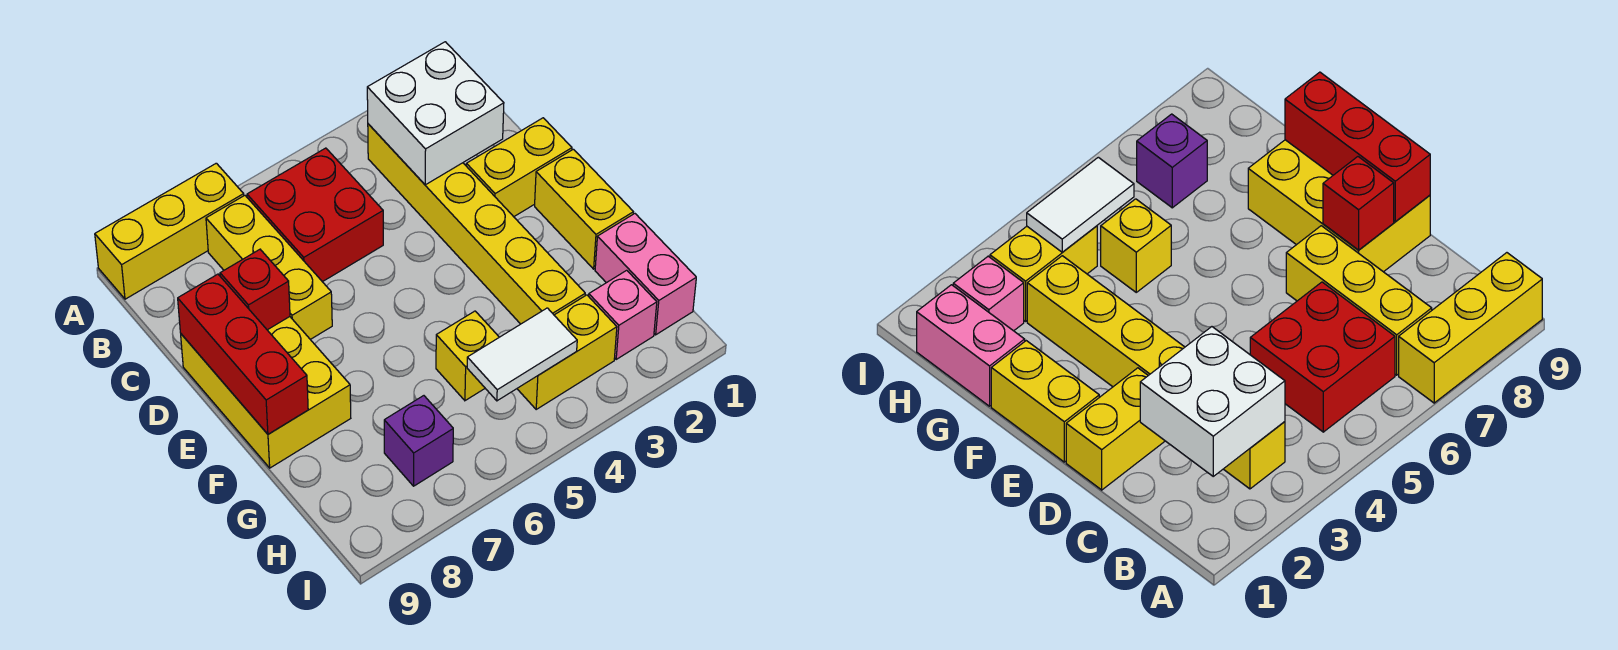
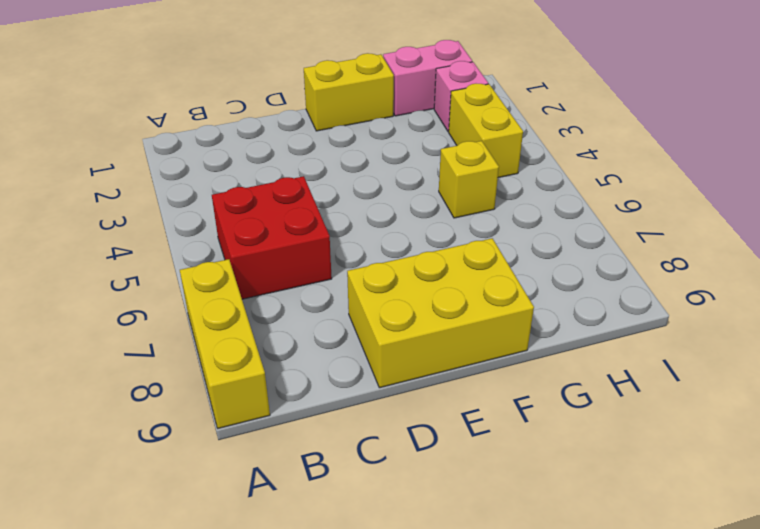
none -> yellow 1x6 brick [368,124,585,324]
none -> yellow 1x3 brick [206,195,332,339]
none -> yellow 1x2 brick [466,118,572,217]

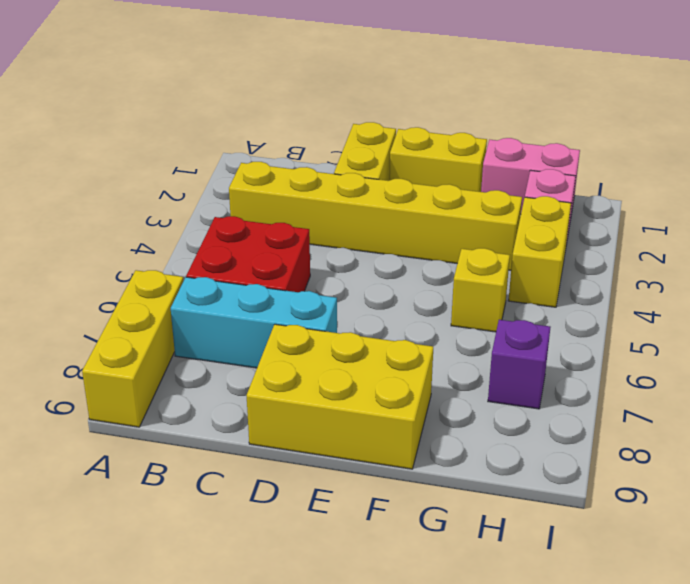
cyan 1x3 brick [171,277,337,368] -> yellow 1x3 brick [206,195,332,339]
none -> white 2x2 brick [367,42,504,185]
none -> red 1x1 brick [220,249,290,330]
none -> red 1x3 brick [178,274,308,434]

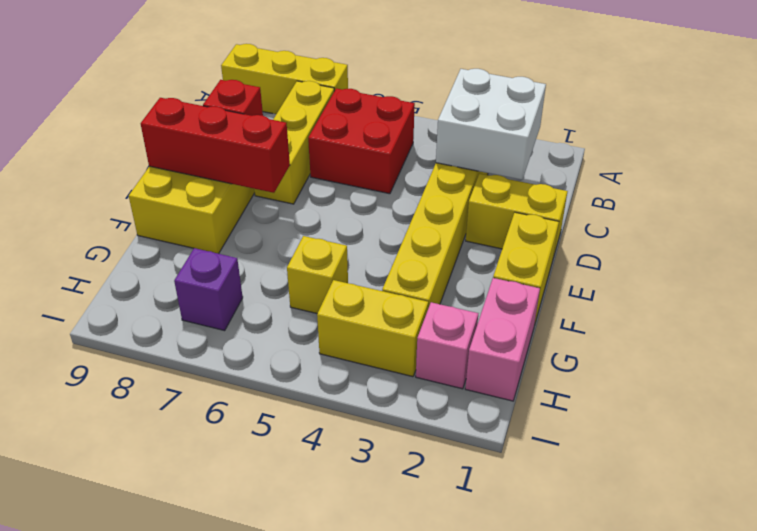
red 1x3 brick [141,98,290,193] -> red 1x3 brick turned to [178,274,308,434]
none -> white 1x2 tile [467,308,577,401]

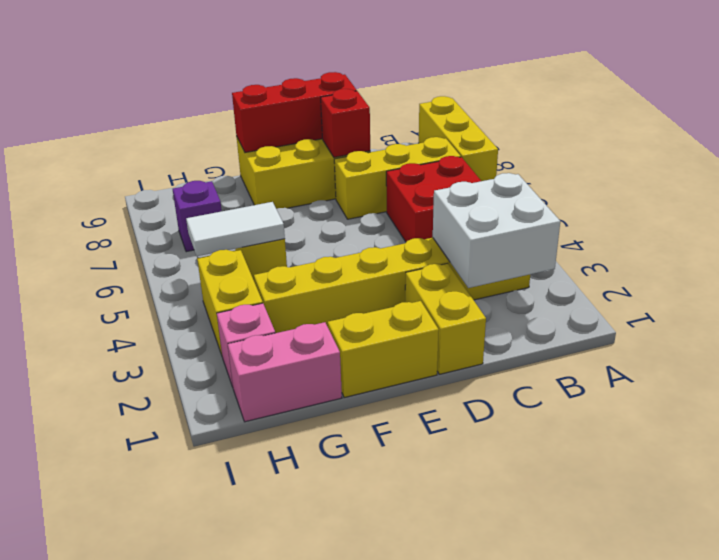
white 1x2 tile [186,202,285,256] -> white 1x2 tile turned to [467,308,577,401]

